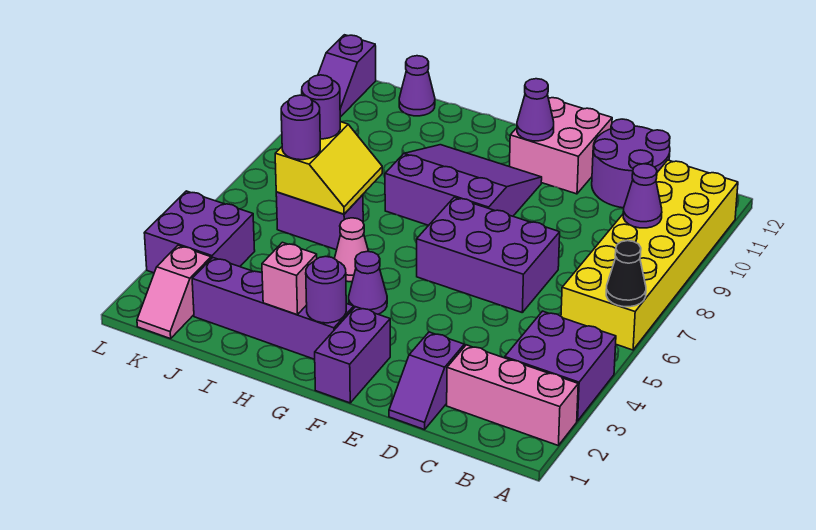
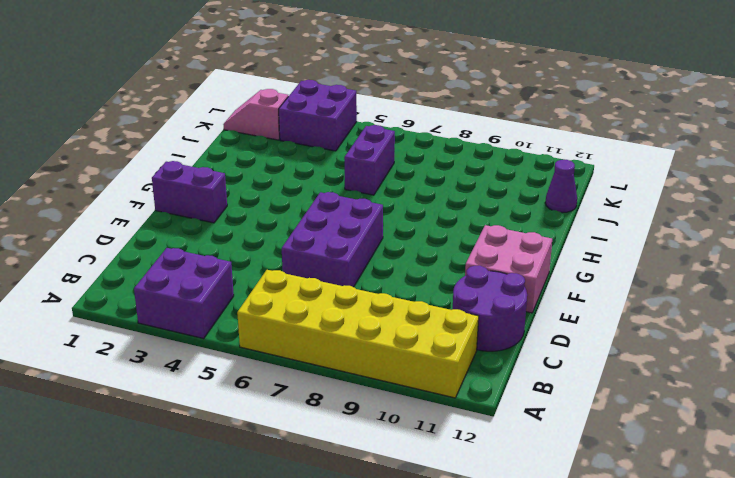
none -> pink 1x3 brick [447,345,578,445]
none -> purple 1x2 slope [389,332,464,430]
none -> purple 3x3 slope [385,145,542,225]

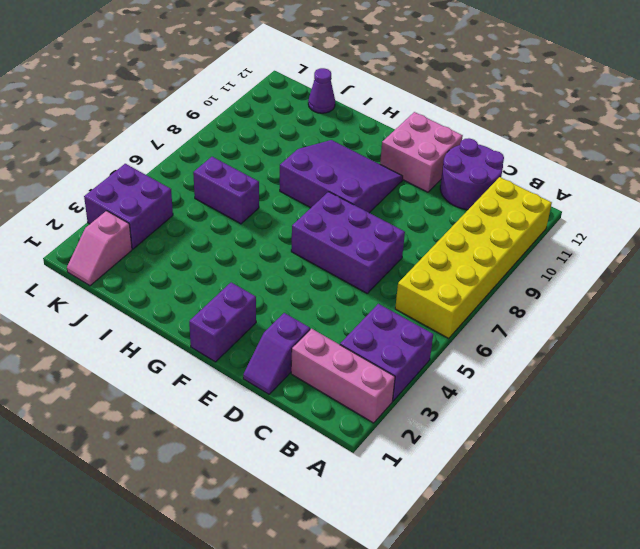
none -> purple 1x4 brick [192,258,354,359]
none -> purple 1x1 cone [349,251,387,314]
none -> pink 1x1 cone [334,218,369,282]

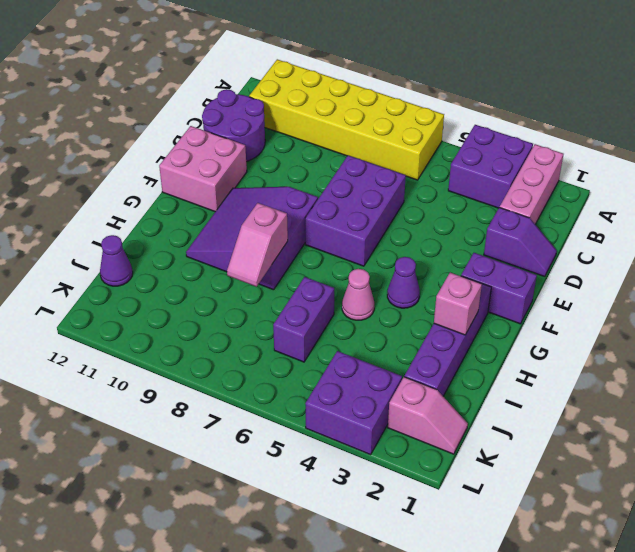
pink 1x2 slope [227,203,288,287] -> none
none -> purple 1x2 slope [318,35,376,117]
none -> black 1x1 cone [606,241,646,307]
none -> purple 1x1 cone [623,164,662,228]

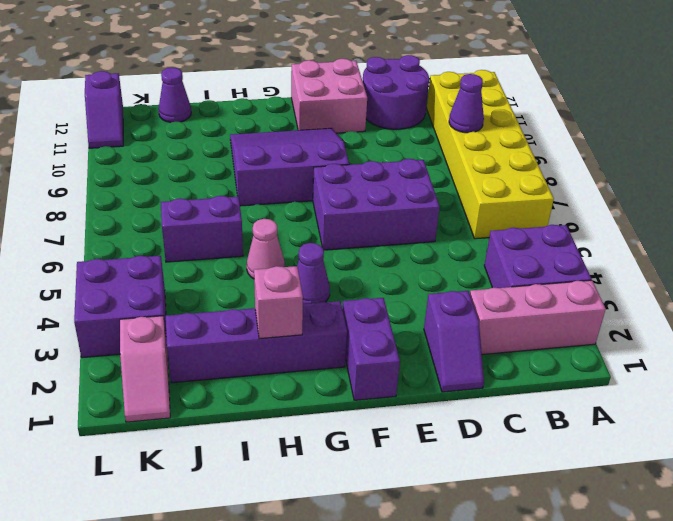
none -> black 1x1 cone [606,241,646,307]
none -> purple 1x1 cone [517,79,554,141]
none -> purple 1x1 round brick [306,256,346,323]

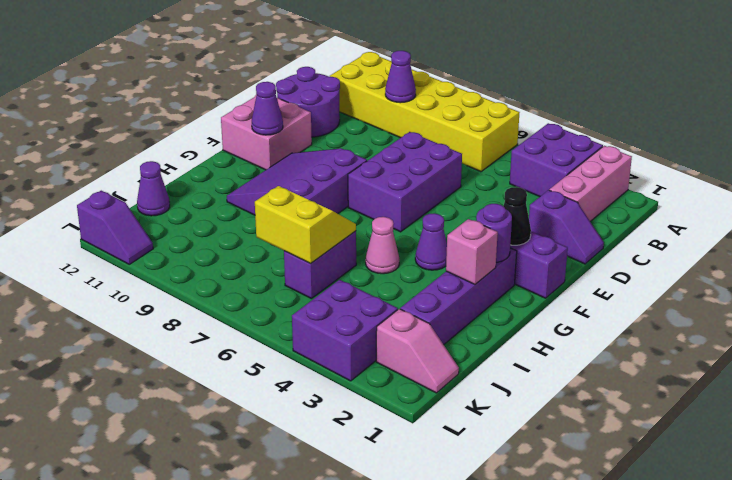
black 1x1 cone [503,187,531,245] -> black 1x1 cone moved to [606,241,646,307]
none -> purple 1x1 round brick [281,95,320,160]
none -> purple 1x1 round brick [302,75,340,139]

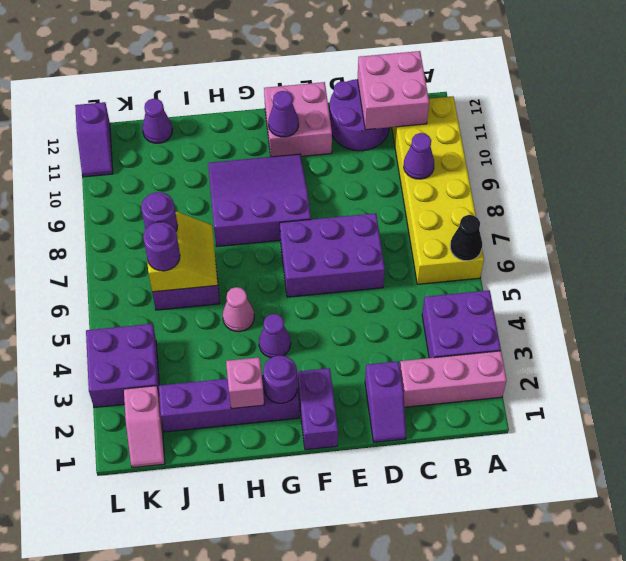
pink 2x2 brick [358,51,429,130] -> none

